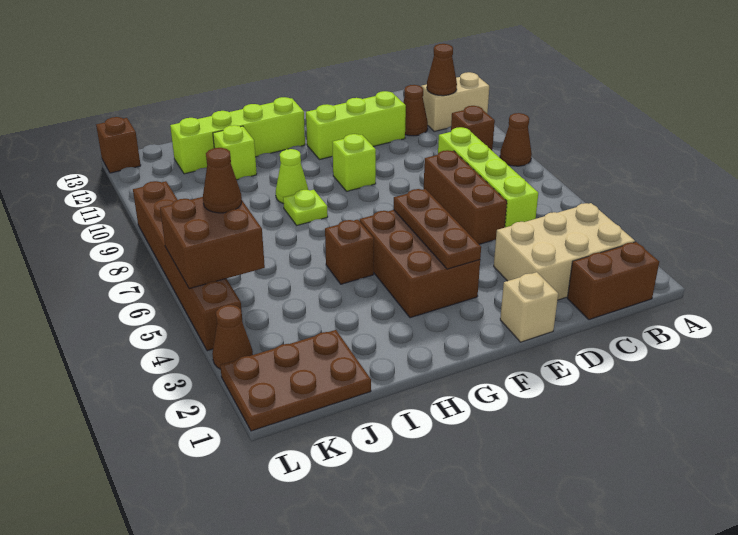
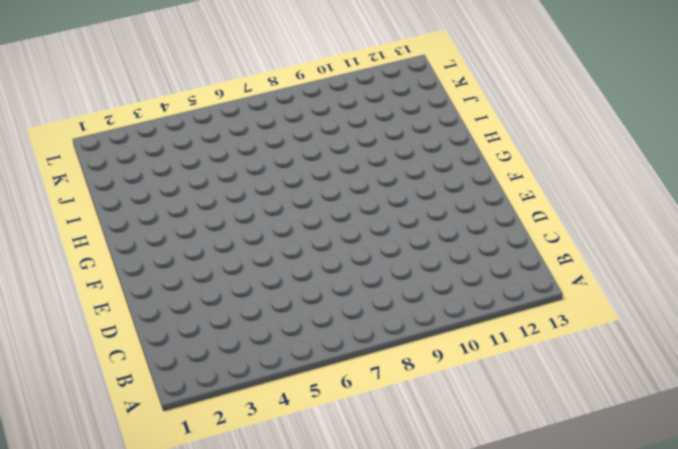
none -> brown 1x1 cone [500,113,532,166]
none -> tan 1x2 brick [421,72,489,131]
none -> brown 1x2 brick [567,242,659,320]

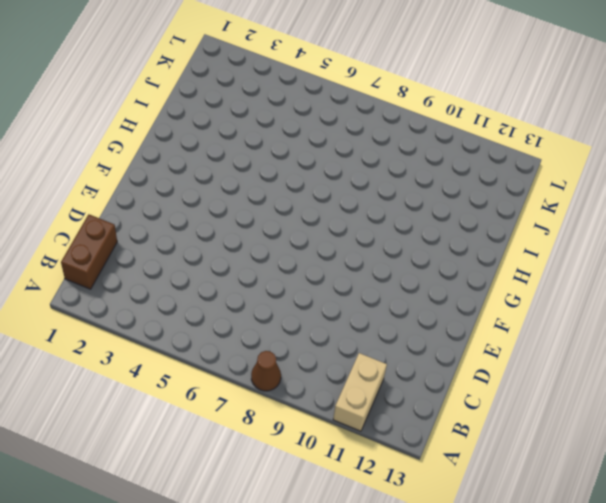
none -> tan 2x3 brick [494,203,635,300]
none -> brown 1x1 brick [451,106,495,150]
none -> lime 1x4 brick [438,127,538,227]

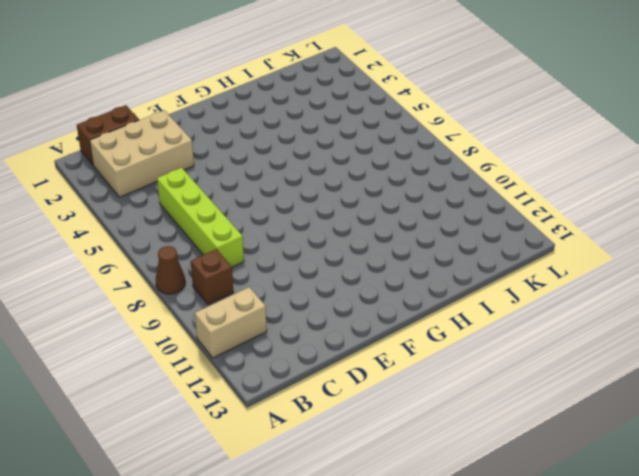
none -> brown 1x1 cone [403,85,428,136]
none -> brown 1x3 brick [424,150,507,244]
none -> lime 1x3 brick [306,91,406,160]

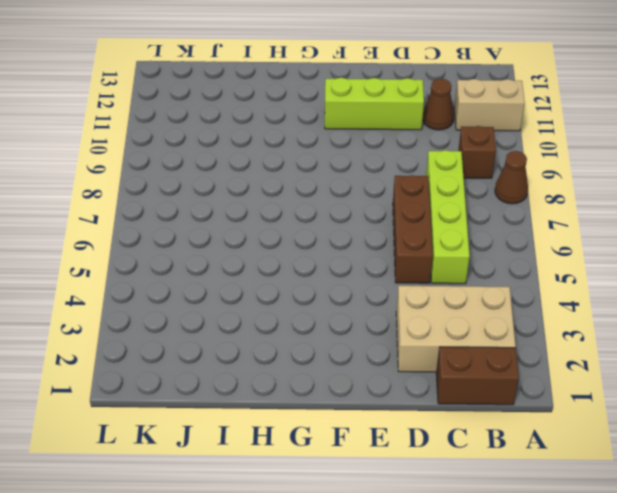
none -> tan 1x1 brick [500,272,558,342]
none -> brown 2x3 brick [359,210,480,318]
none -> lime 1x1 brick [332,134,376,191]

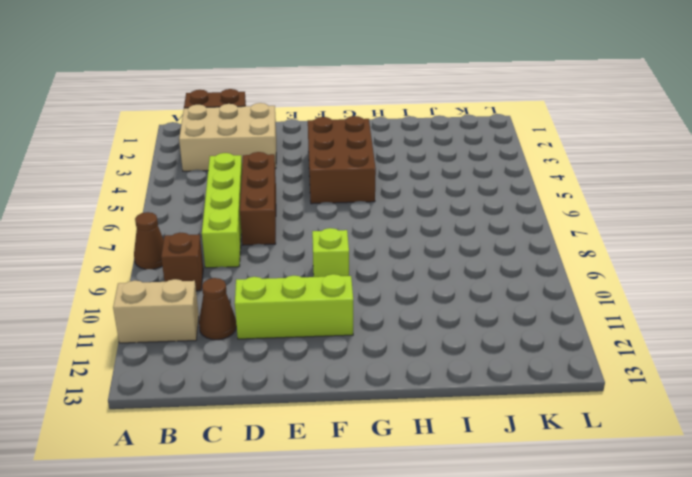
none -> tan 1x1 brick [500,272,558,342]
none -> lime 1x4 brick [170,97,305,174]
none -> brown 1x1 brick [325,220,374,284]

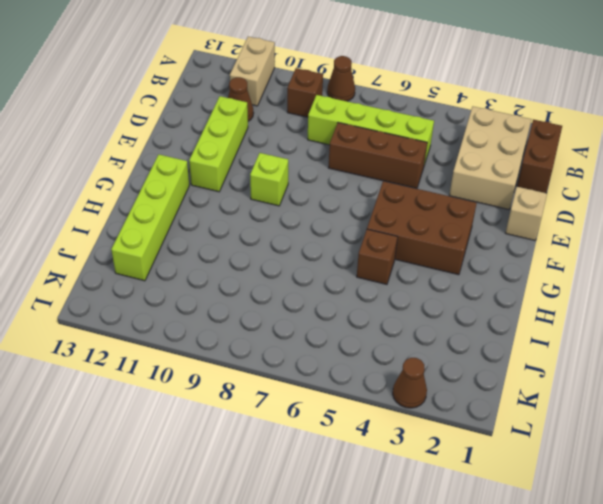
none -> lime 1x1 plate [283,190,328,225]
none -> lime 1x1 cone [276,149,308,204]
none -> lime 1x1 brick [213,125,257,180]

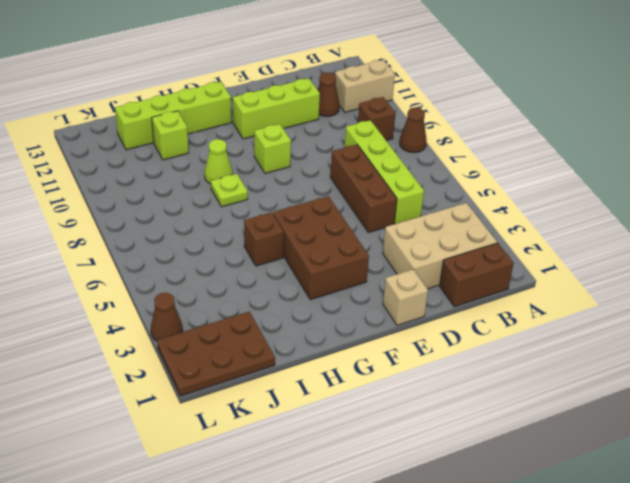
none -> brown 1x6 brick [133,181,243,351]
none -> brown 1x1 brick [96,117,141,173]
none -> brown 1x1 cone [427,44,457,96]

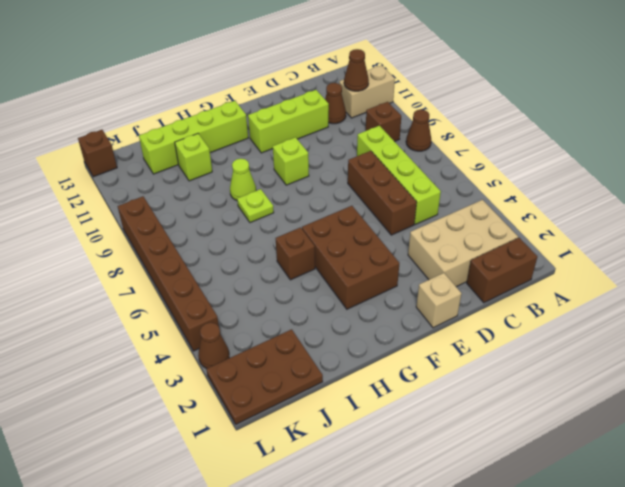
none -> brown 1x3 plate [394,189,481,269]
none -> brown 2x2 brick [160,197,265,289]
none -> brown 1x1 cone [203,148,242,213]

